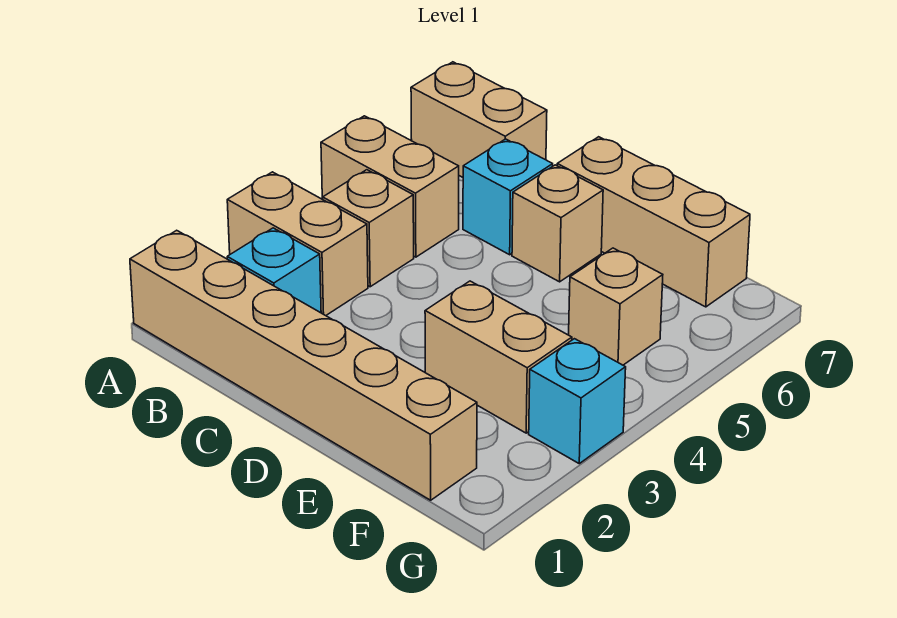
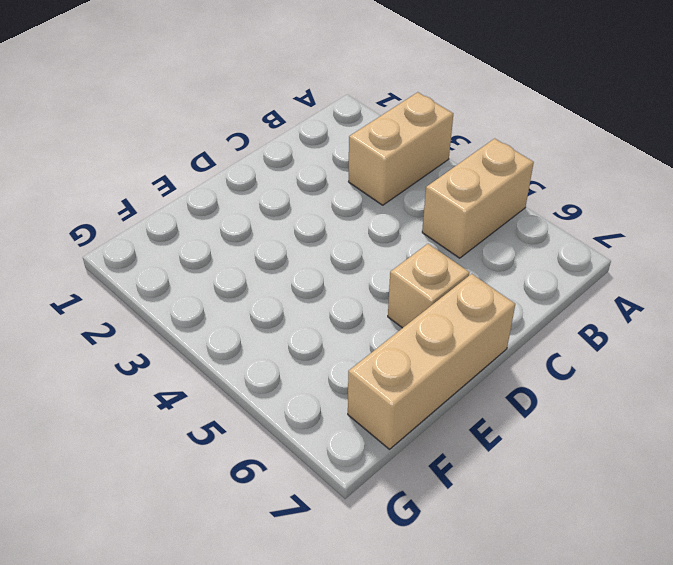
none -> tan 1x6 brick [130,230,477,500]
none -> tan 1x2 brick [411,62,547,177]
none -> cyan 1x1 brick [227,228,321,313]

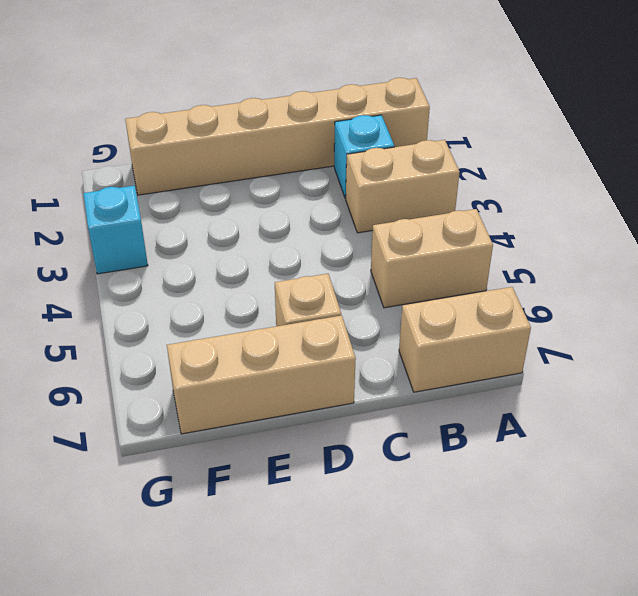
none -> tan 1x1 brick [323,170,414,287]
none -> cyan 1x1 brick [463,139,553,255]
none -> tan 1x2 brick [425,281,572,433]

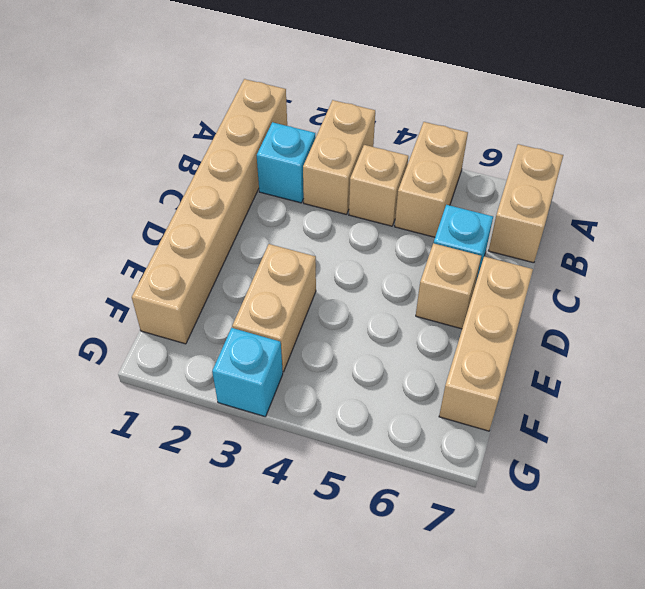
none -> tan 1x1 brick [569,248,663,365]

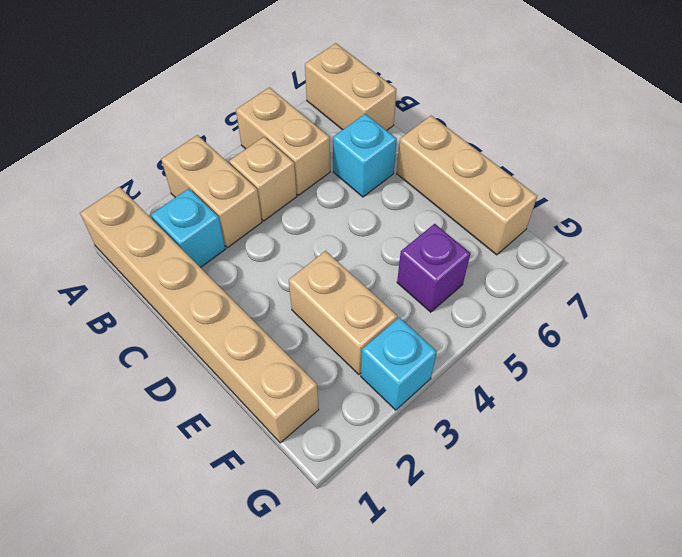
purple 1x1 brick [397,224,470,312] -> tan 1x1 brick [569,248,663,365]
none -> tan 1x1 brick [512,165,603,282]

